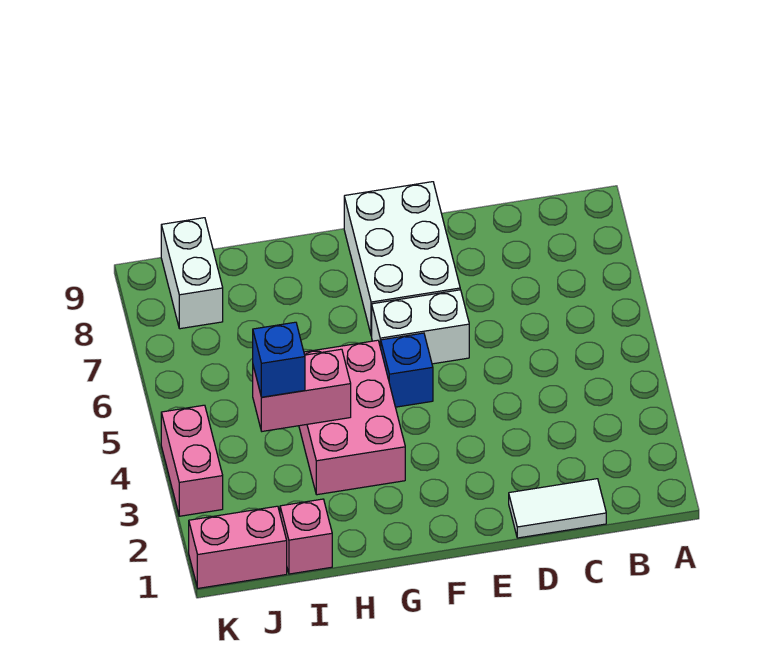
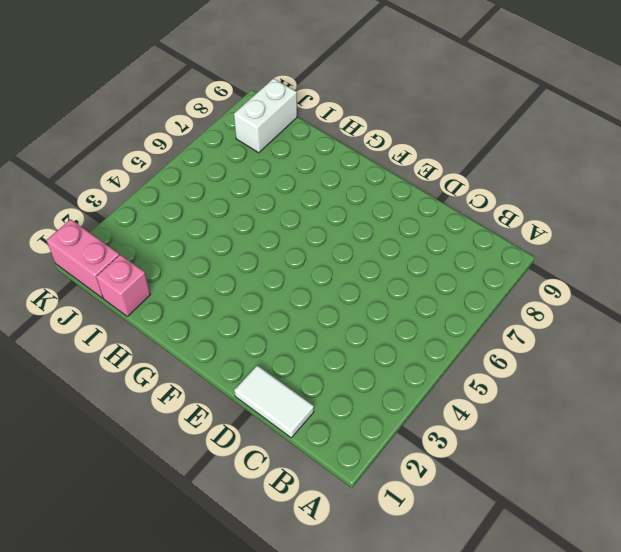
none -> white 1x2 brick [372,290,469,364]
none -> white 2x3 brick [344,182,460,336]

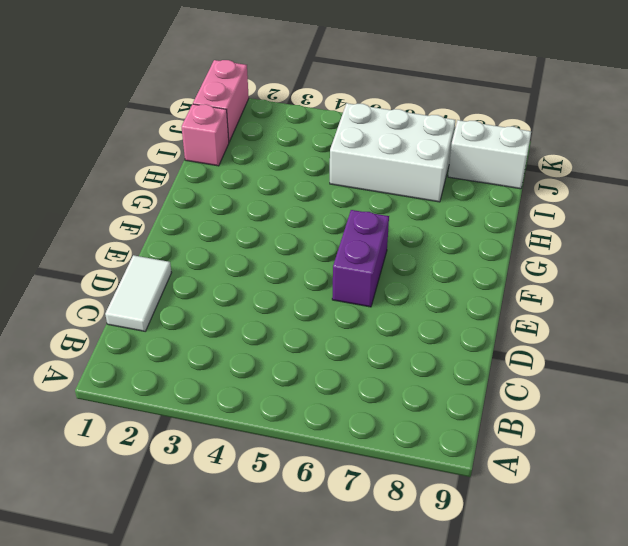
purple 1x2 brick [332,210,389,307] -> white 1x2 brick [372,290,469,364]
white 2x3 brick [330,103,455,202] -> white 2x3 brick moved to [344,182,460,336]
none -> blue 1x1 brick [381,333,433,407]
none -> pink 2x3 brick [299,340,405,495]

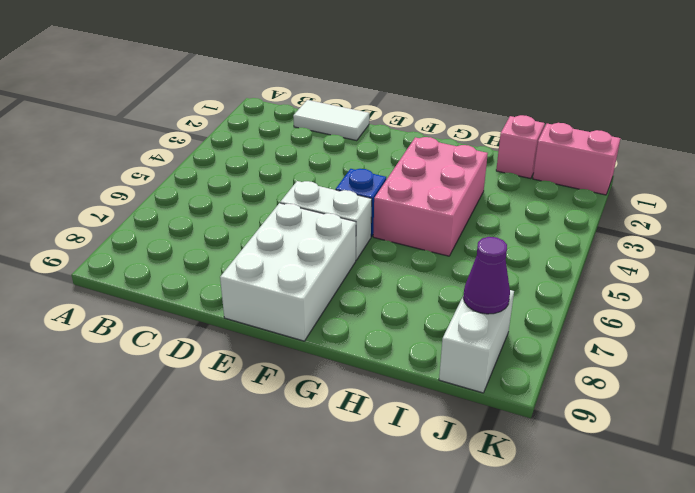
purple 1x1 cone [463,237,510,314] -> none
none -> pink 1x2 brick [161,405,223,516]
none -> pink 1x2 brick [253,349,351,431]

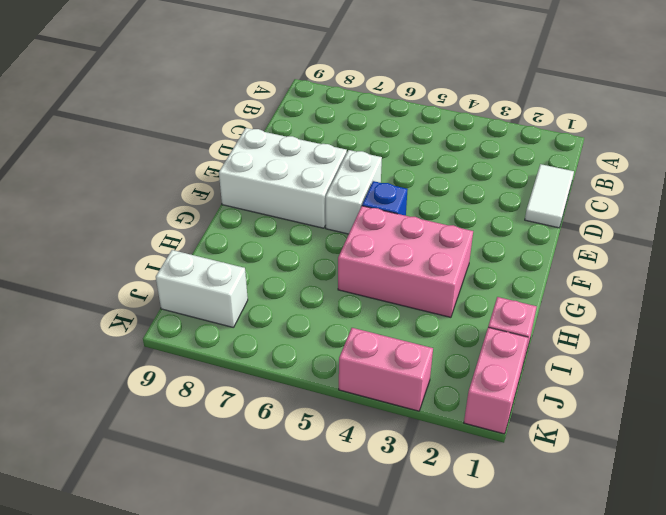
none -> pink 1x2 brick [253,349,351,431]
none -> blue 1x1 brick [253,322,305,397]

